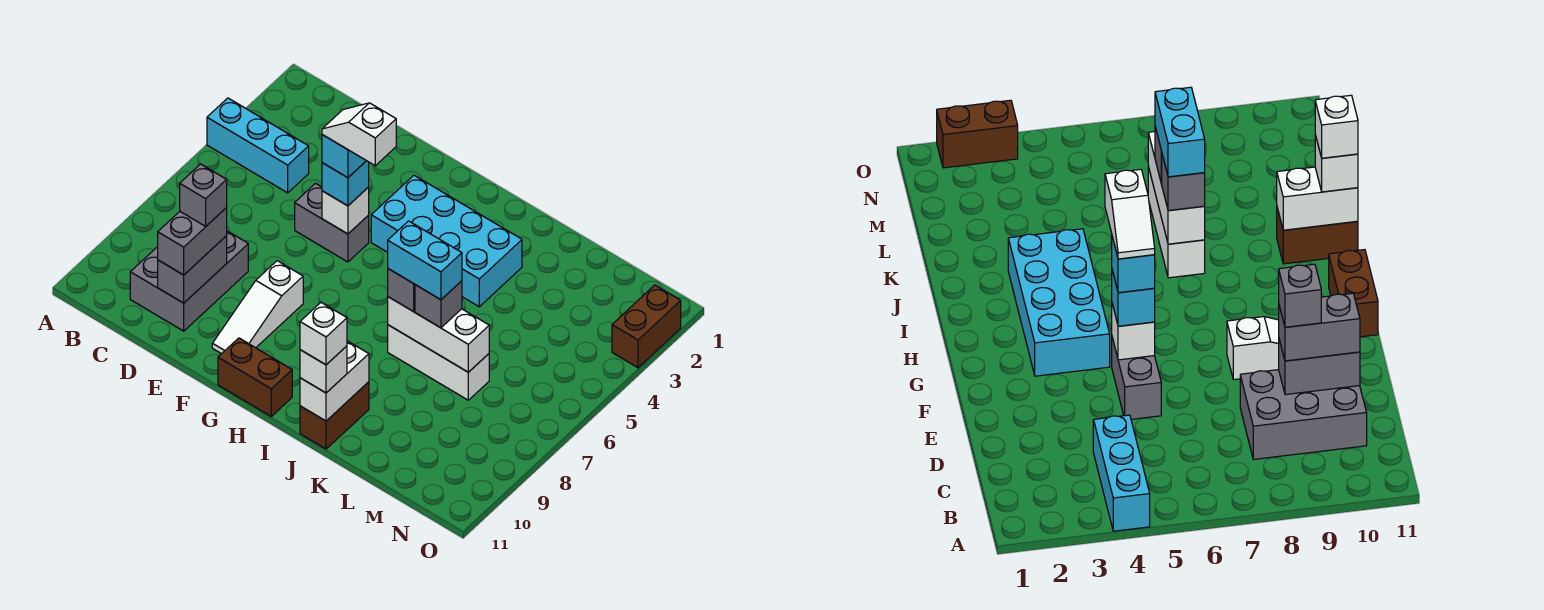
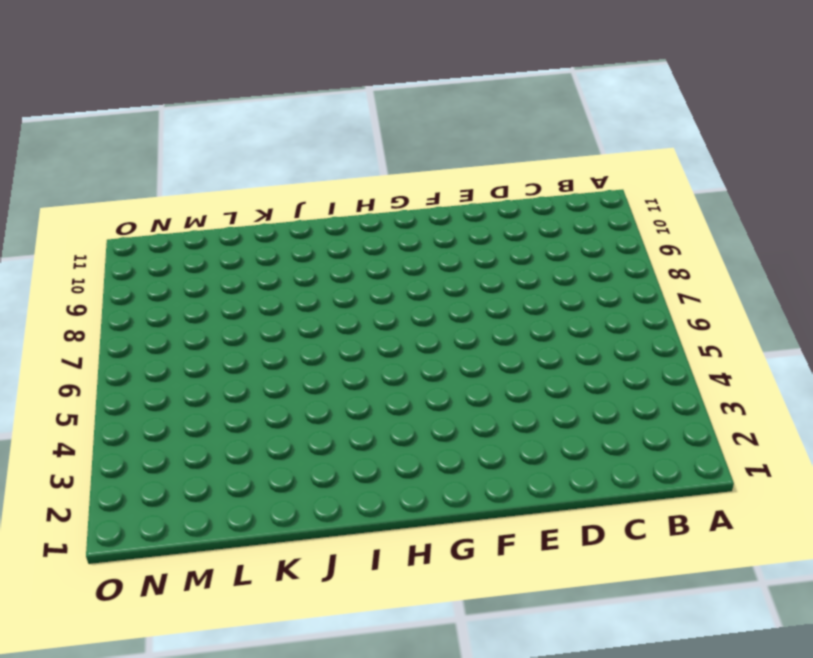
none -> cyan 1x3 brick [207,98,309,193]
none -> grey 2x3 brick [130,231,248,331]
none -> grey 1x2 brick [295,183,369,262]

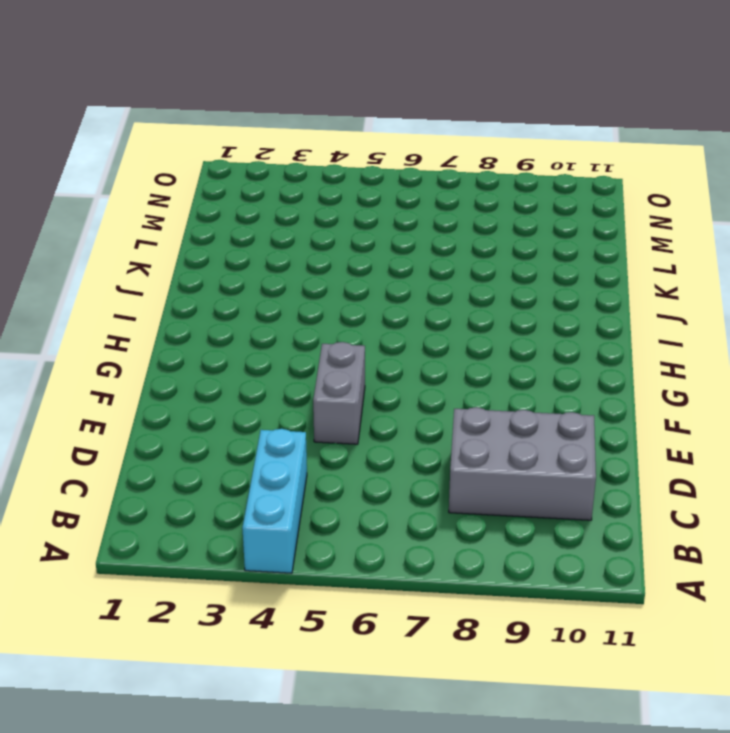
none -> white 1x3 slope [212,261,303,354]
none -> cyan 2x4 brick [371,175,522,307]
none -> brown 1x2 brick [218,338,292,416]

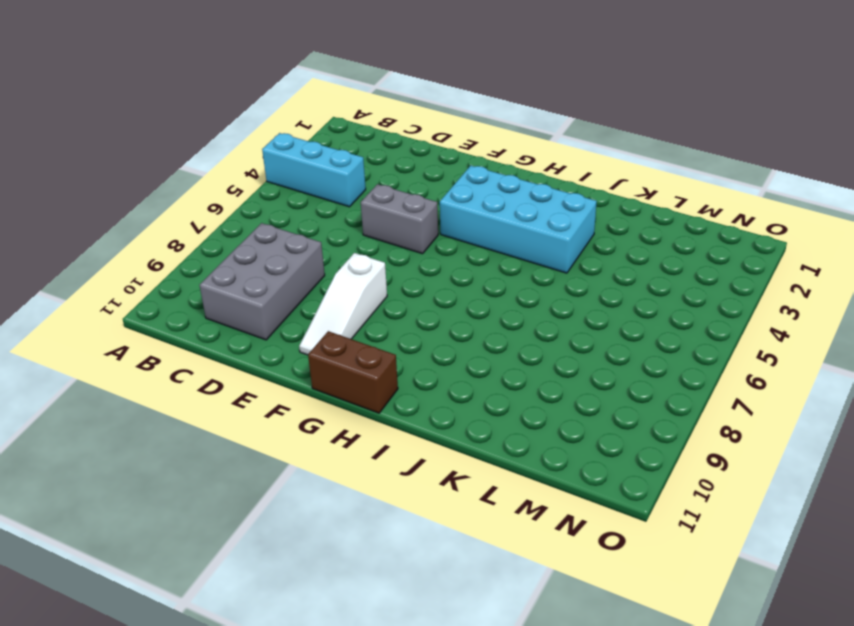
none -> white 1x3 brick [388,325,489,400]
none -> brown 1x2 brick [300,382,369,449]
none -> brown 1x2 brick [612,285,681,368]

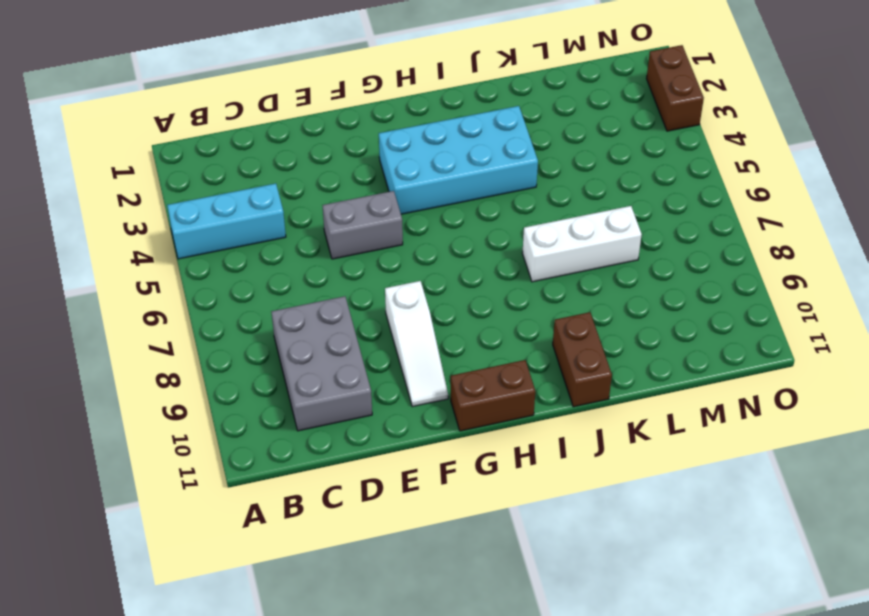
none -> grey 1x2 brick [158,236,227,303]
none -> white 1x1 brick [322,187,369,234]
none -> white 1x3 brick [388,297,489,372]

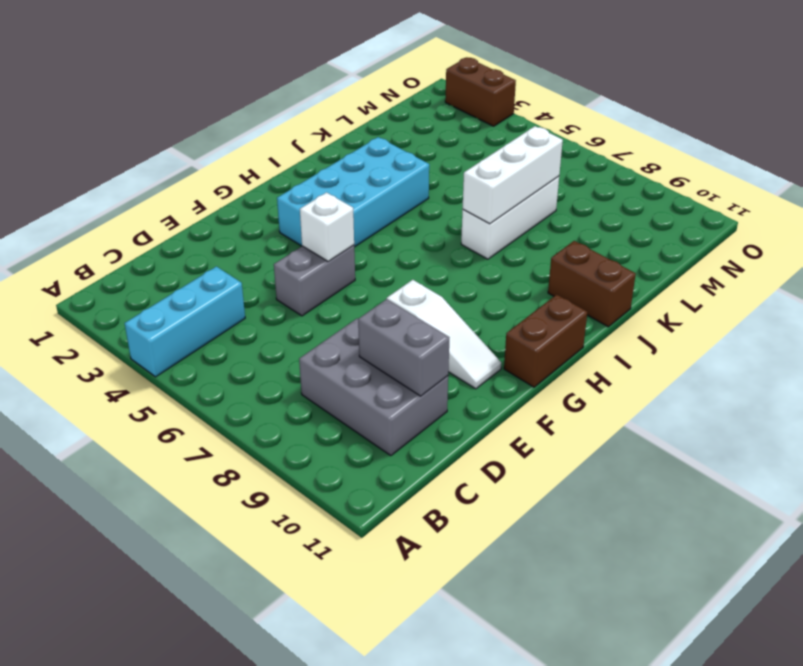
none -> white 1x2 brick [300,341,369,421]
none -> grey 1x2 brick [158,208,227,275]
none -> cyan 1x1 brick [322,161,369,206]

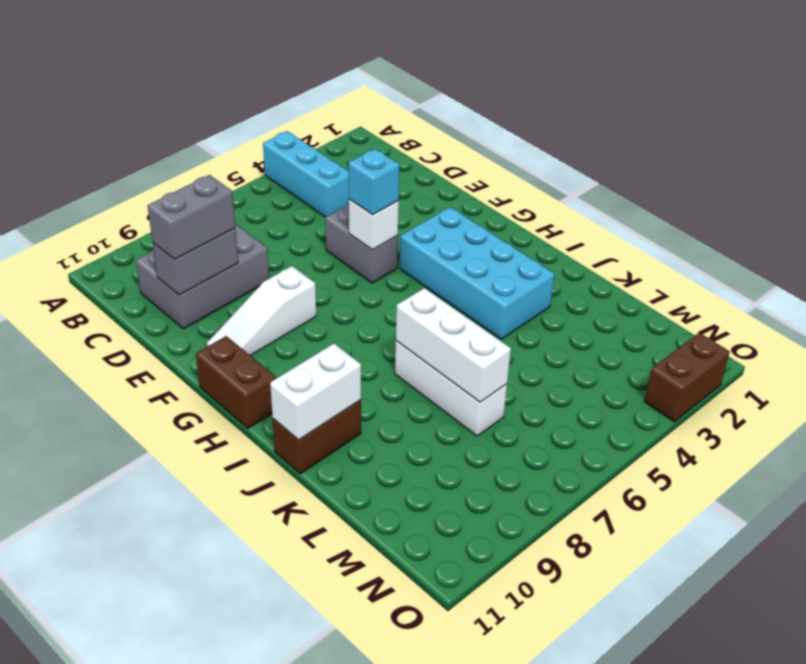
none -> grey 1x1 brick [388,269,415,312]
none -> white 1x1 brick [300,346,347,393]
none -> grey 1x1 brick [415,281,462,328]

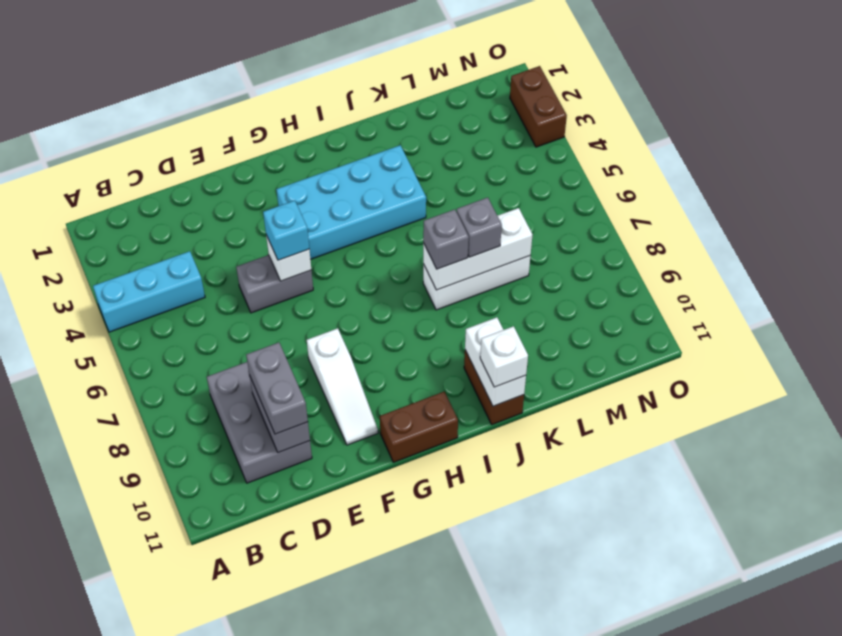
none -> grey 1x1 brick [180,164,227,227]
none -> cyan 1x1 brick [322,135,366,178]
none -> cyan 1x2 brick [388,221,462,300]

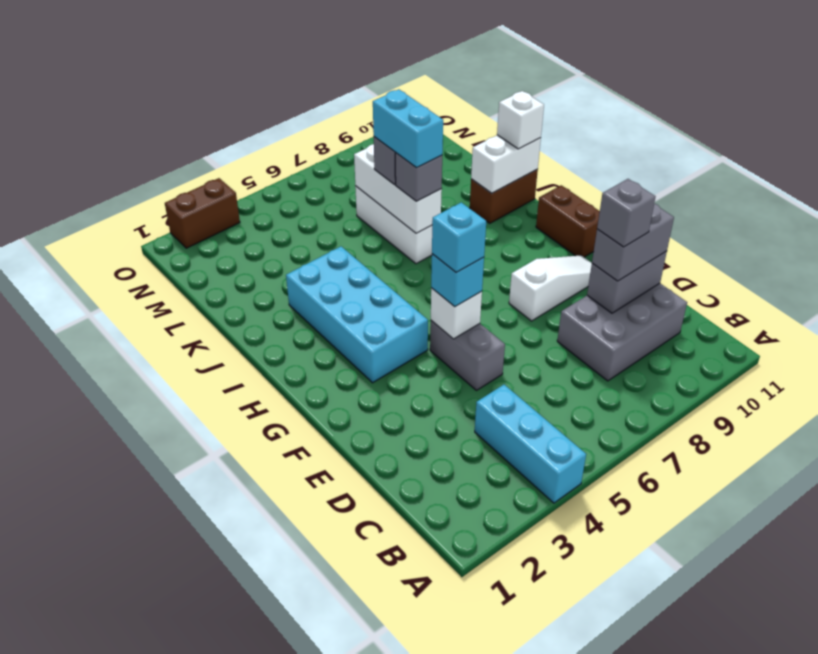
none -> white 1x1 brick [300,302,347,365]
none -> white 1x2 slope [322,103,396,166]

